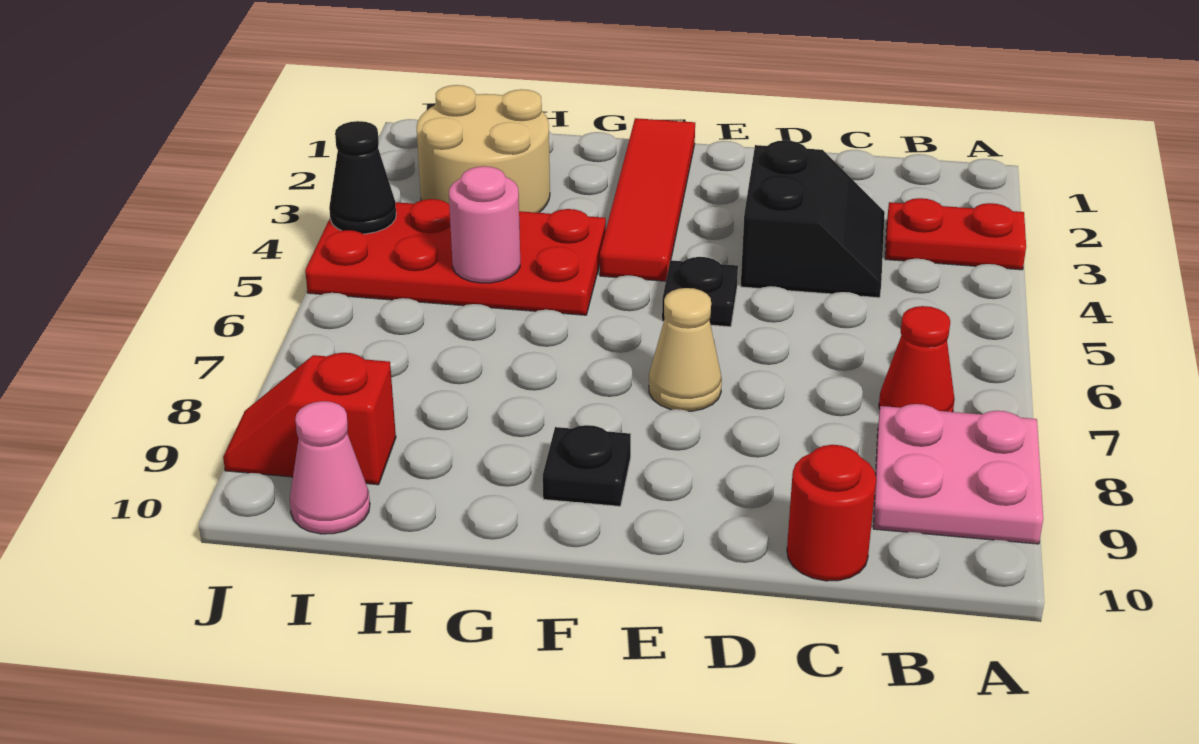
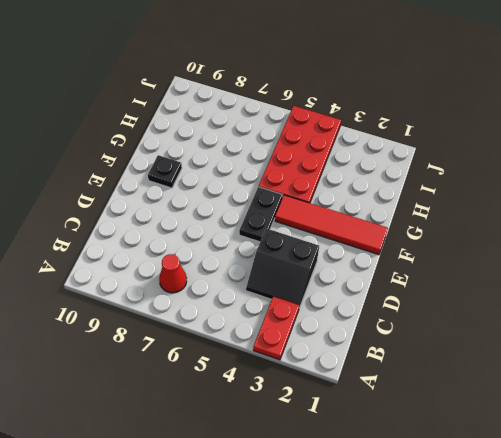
black 1x2 plate [239,187,283,242] -> black 1x1 plate [662,257,738,327]
none -> pink 2x2 plate [873,404,1043,544]
none -> red 1x1 round brick [787,445,876,581]
none -> tan 1x1 cone [649,288,722,411]

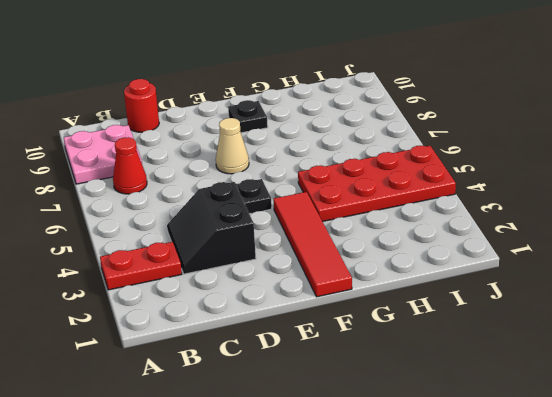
none -> tan 2x2 round brick [417,85,550,213]
none -> red 1x2 slope [223,353,396,485]
none -> pink 1x1 cone [290,401,370,534]

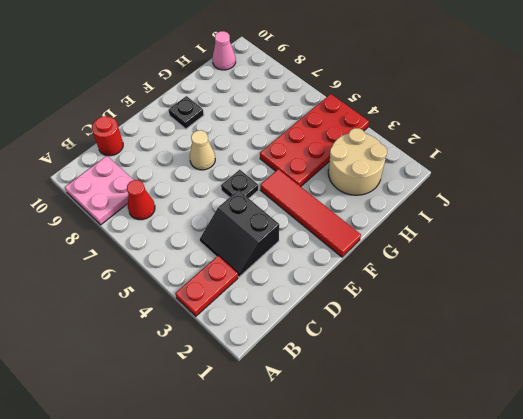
none -> red 1x2 slope [223,353,396,485]
none -> pink 1x1 round brick [449,166,520,283]
none -> black 1x1 cone [329,121,396,234]

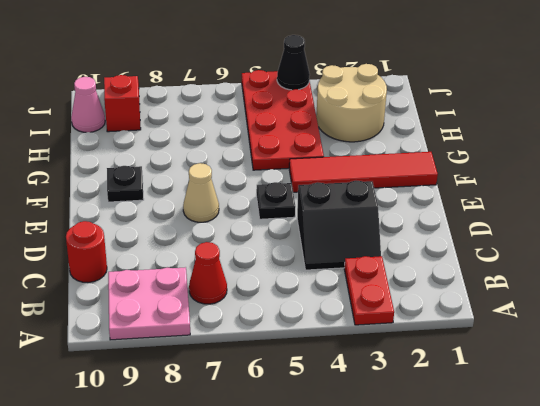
none -> pink 1x1 round brick [449,166,520,283]

